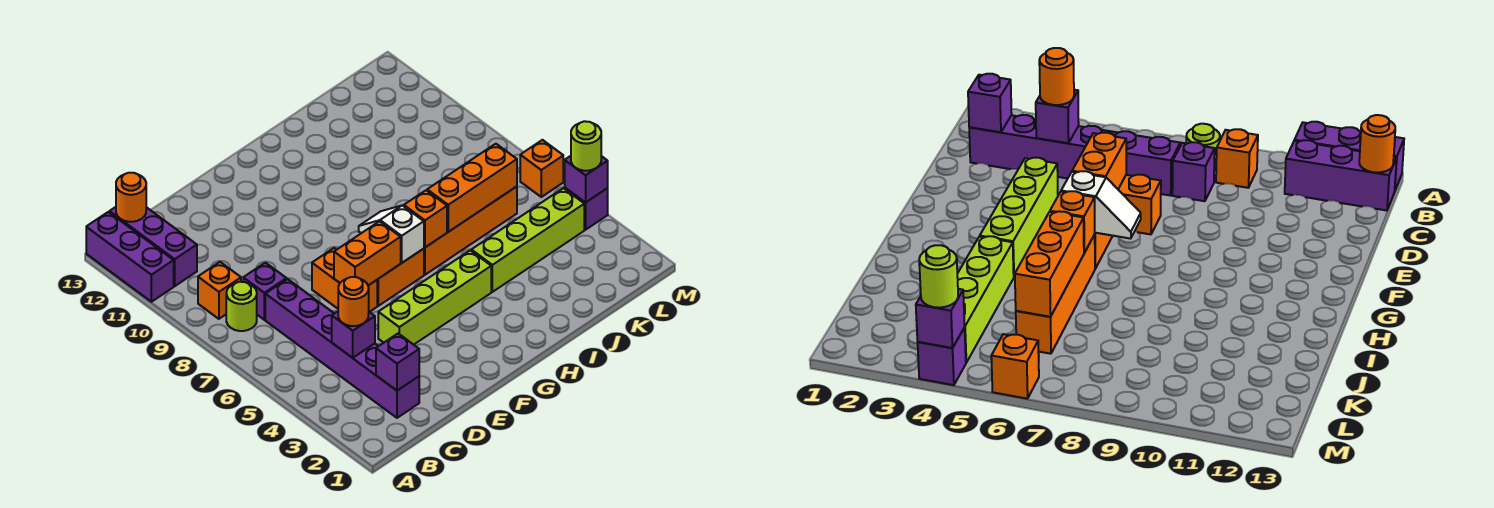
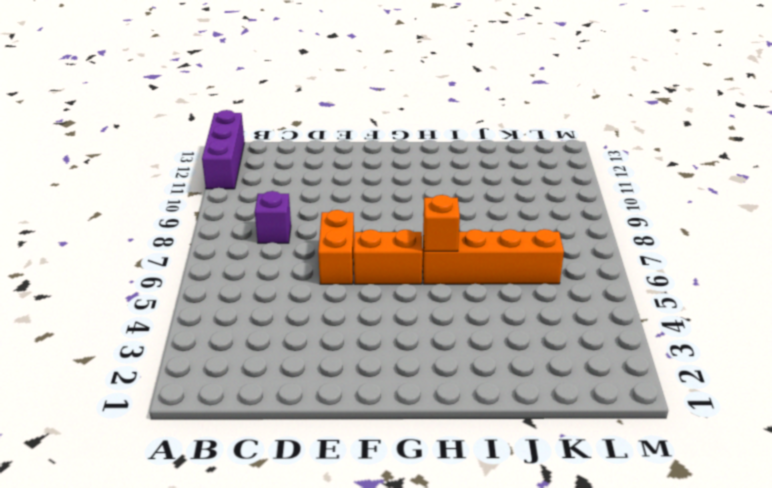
none -> lime 1x1 round brick [226,282,257,331]
none -> orange 1x1 brick [198,262,241,319]
none -> purple 1x3 brick [109,207,197,286]

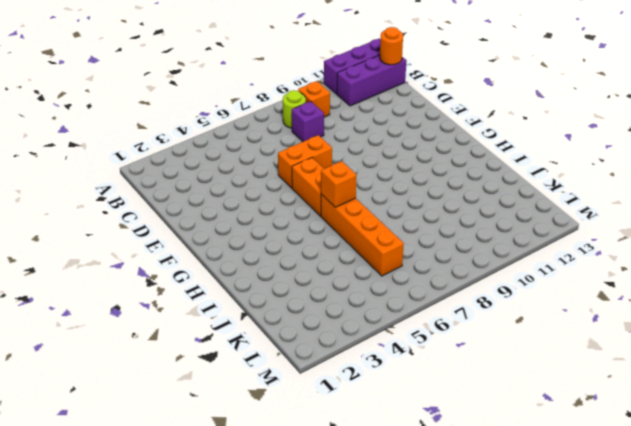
none -> purple 1x6 brick [265,279,419,418]
none -> lime 1x4 brick [378,250,491,345]
none -> lime 1x4 brick [471,188,584,292]

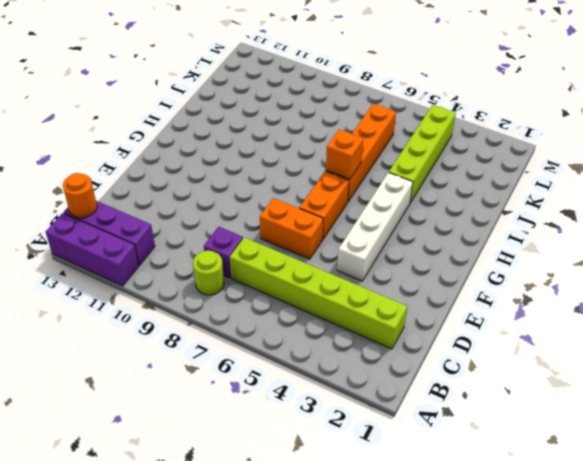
lime 1x6 brick [230,237,407,349] -> purple 1x6 brick [265,279,419,418]
white 1x4 brick [337,173,413,281] -> lime 1x4 brick [378,250,491,345]
none -> orange 1x1 brick [198,262,241,319]
none -> purple 1x1 brick [565,188,608,230]
none -> orange 1x1 brick [520,140,563,197]

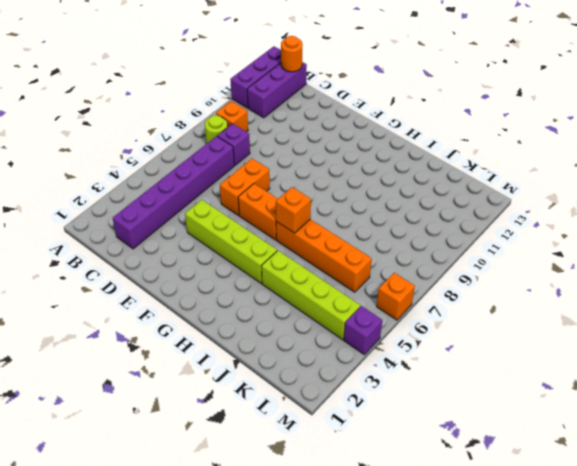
none -> purple 1x1 brick [376,334,419,391]
none -> purple 1x1 brick [332,311,375,358]
none -> orange 1x2 brick [334,221,401,285]

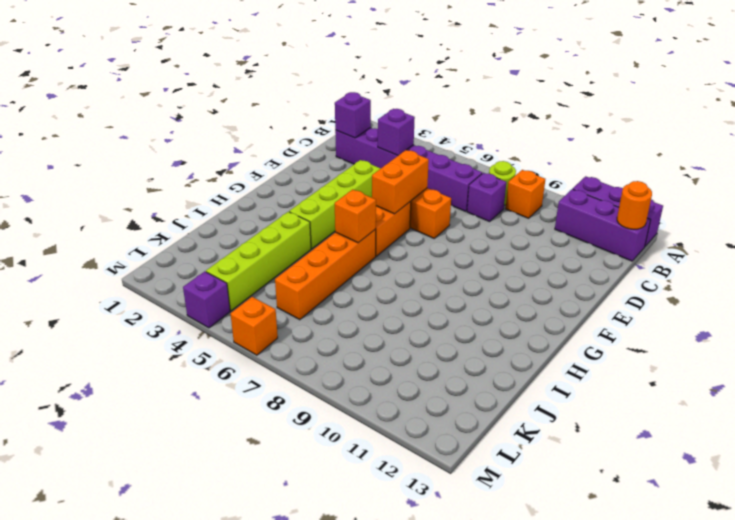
none -> white 1x2 slope [359,205,424,263]
none -> orange 1x3 brick [427,144,517,232]
none -> purple 1x1 brick [565,156,608,203]

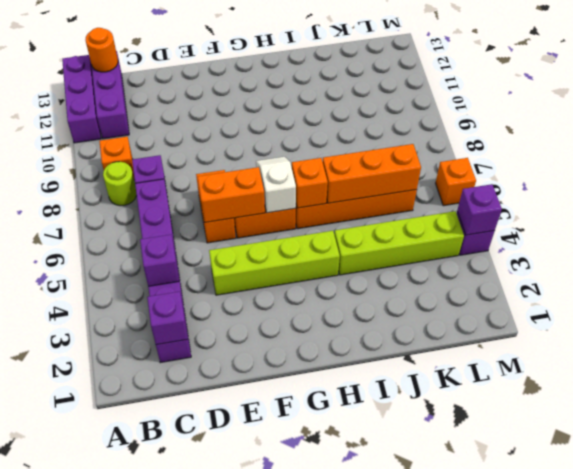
none -> orange 1x1 round brick [338,277,369,326]
none -> lime 1x1 round brick [571,121,601,171]

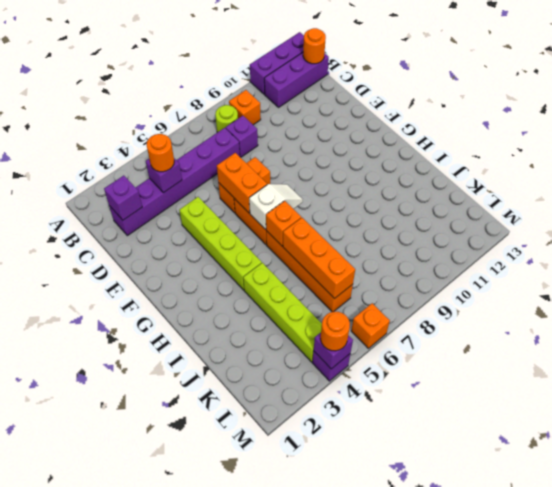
orange 1x1 round brick [320,311,350,351] -> lime 1x1 round brick [571,121,601,171]

